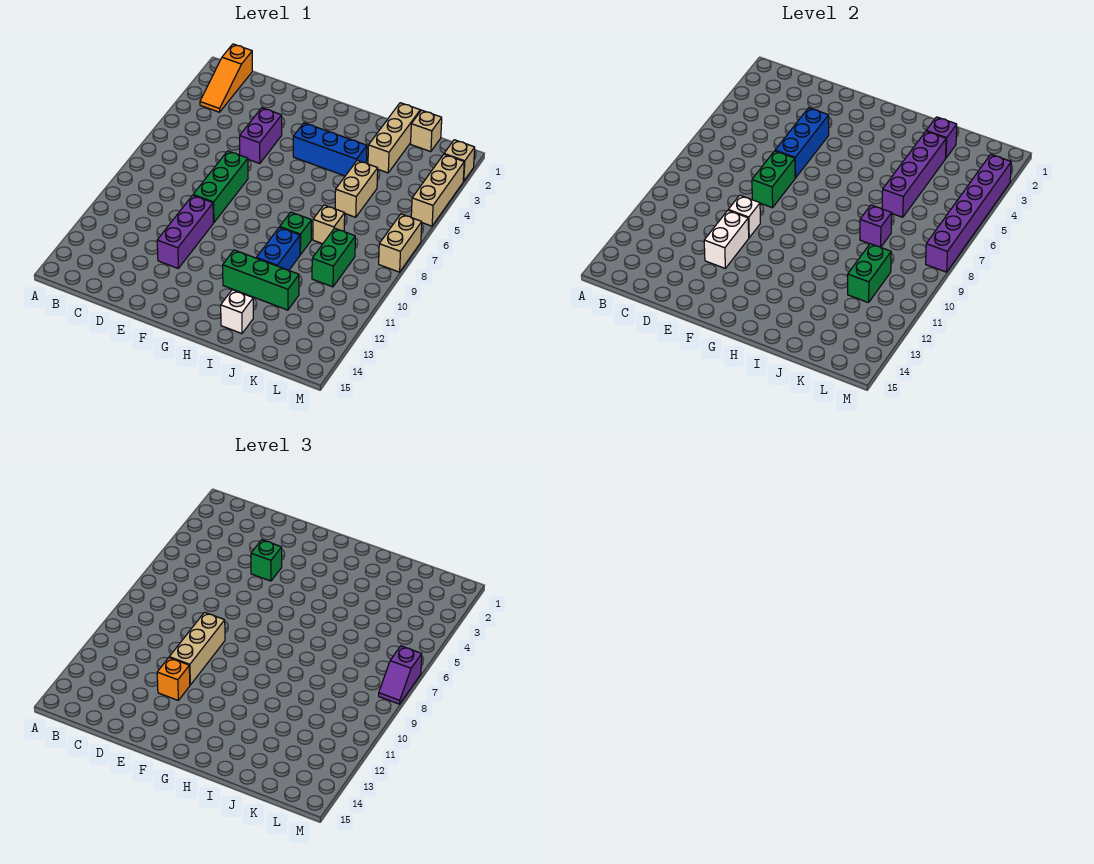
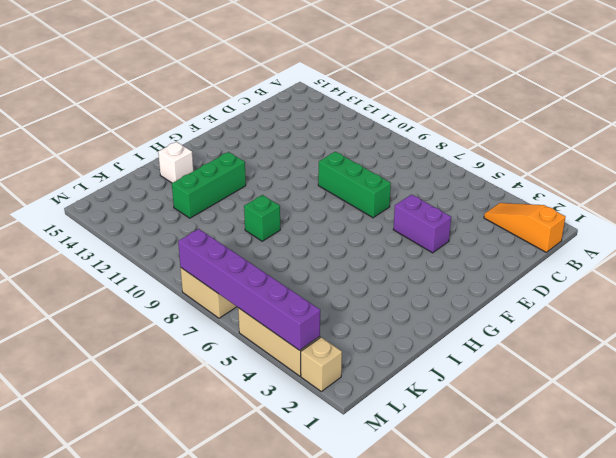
none -> purple 1x3 brick [157,195,213,268]
none -> blue 1x3 brick [293,123,367,176]
none -> blue 1x2 brick [257,227,300,270]
none -> tan 1x3 brick [368,103,420,173]

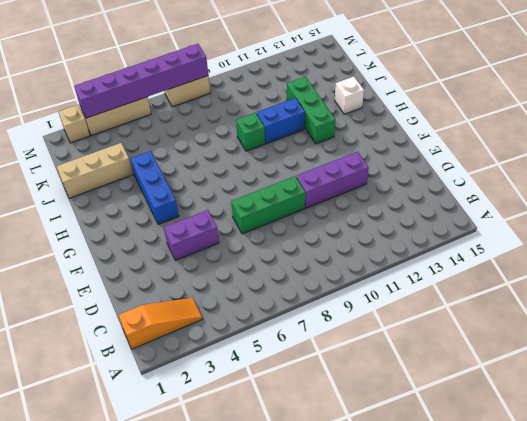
none -> tan 1x2 brick [335,160,378,217]
none -> tan 1x1 brick [313,205,345,244]
none -> tan 1x1 brick [411,110,442,152]
none -> green 1x2 brick [312,228,355,287]

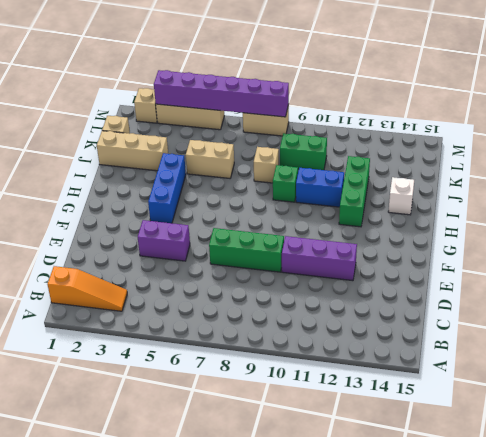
none -> blue 1x3 brick [775,108,829,178]
none -> green 1x2 brick [752,151,795,208]
none -> white 1x1 brick [728,195,760,238]
none -> white 1x2 brick [704,211,749,268]

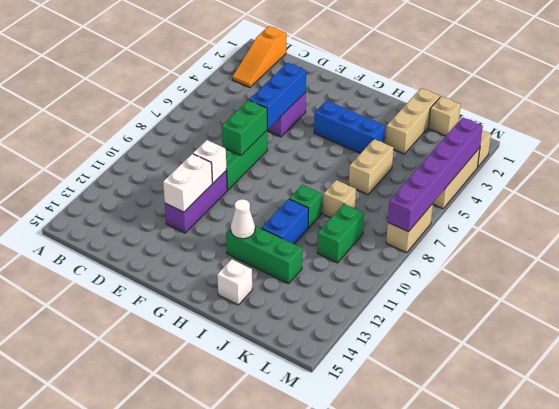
white 1x1 cone [231,199,255,239] -> none
none -> purple 1x1 brick [926,117,957,158]
none -> purple 1x4 brick [882,131,946,217]
none -> purple 1x1 brick [860,205,892,247]
none -> green 1x2 brick [848,244,891,303]

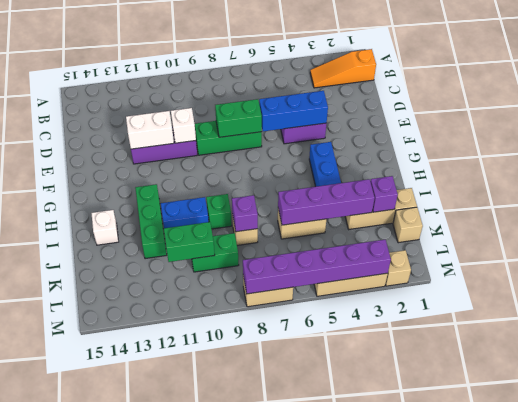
none -> green 1x1 brick [251,540,282,581]
none -> tan 1x3 brick [169,612,225,685]
none -> orange 1x1 brick [157,658,190,700]
none -> purple 1x2 slope [379,646,422,704]

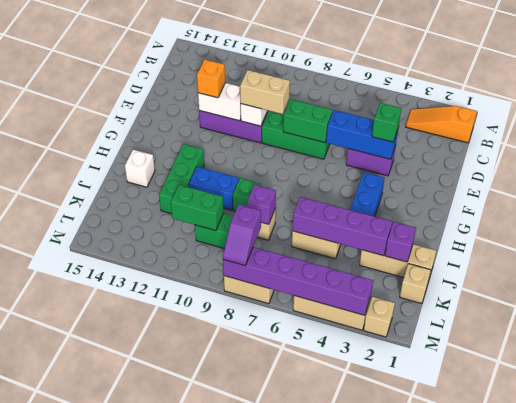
tan 1x2 brick [240,70,290,114] -> tan 1x3 brick [169,612,225,685]
purple 1x2 slope [223,205,261,266] -> purple 1x2 slope turned to [379,646,422,704]

